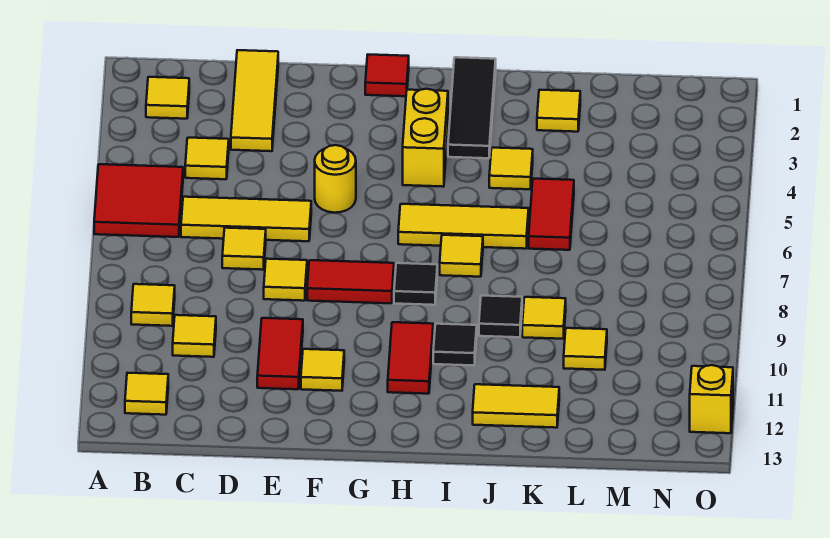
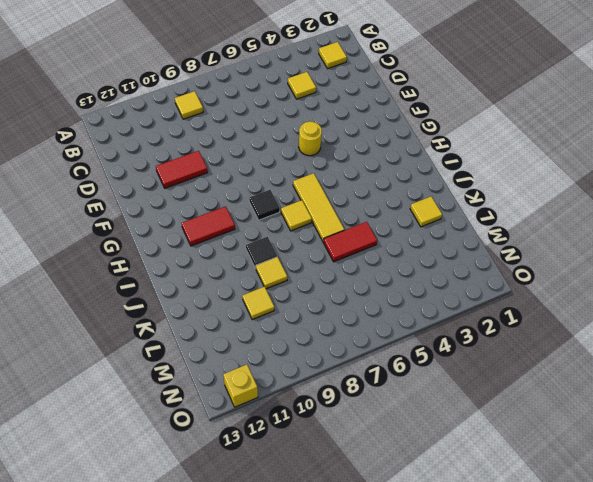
none -> red 2x2 tile [94,164,183,237]
none -> yellow 1x1 tile [125,373,168,415]
none -> yellow 1x3 tile [181,197,311,241]
none -> yellow 1x1 tile [173,315,216,357]

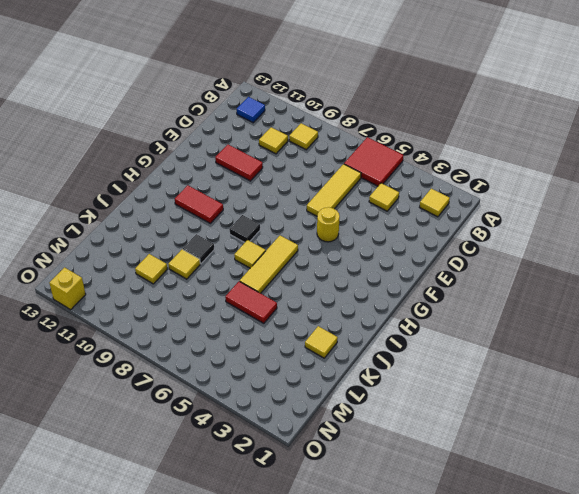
blue 1x1 tile [237,97,265,123] -> yellow 1x1 tile [125,373,168,415]
none -> yellow 1x3 tile [231,50,278,151]
none -> yellow 1x1 tile [222,228,266,270]
none -> yellow 1x1 tile [264,259,307,301]
none -> red 1x2 tile [307,260,394,303]

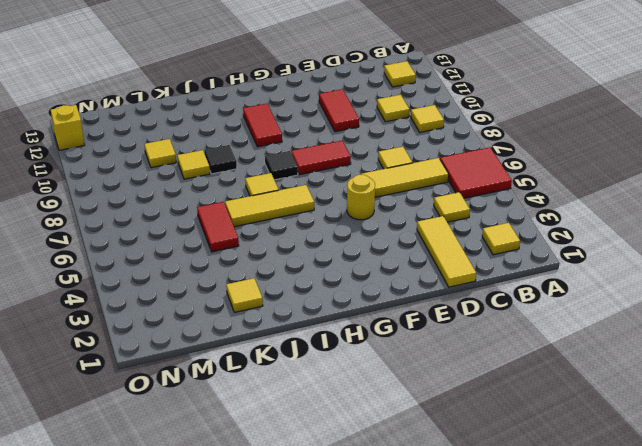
none -> yellow 1x1 tile [264,259,307,301]
none -> yellow 1x1 tile [301,349,344,391]
none -> red 1x1 tile [365,55,409,96]
none -> yellow 1x2 brick [403,89,448,187]

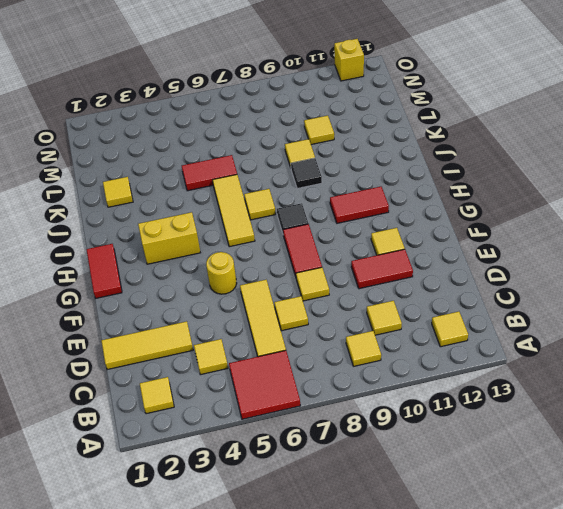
red 1x2 tile [86,244,122,298] -> red 1x1 tile [365,55,409,96]
none -> black 1x3 tile [448,57,496,158]
none -> black 1x1 tile [433,324,477,366]
none -> yellow 1x1 tile [489,148,533,189]
none -> yellow 1x2 tile [473,384,559,428]

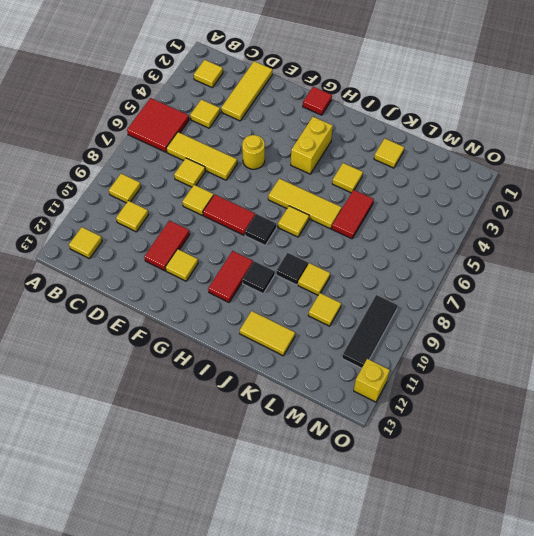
black 1x3 tile [342,295,398,368] -> black 1x3 tile moved to [448,57,496,158]

